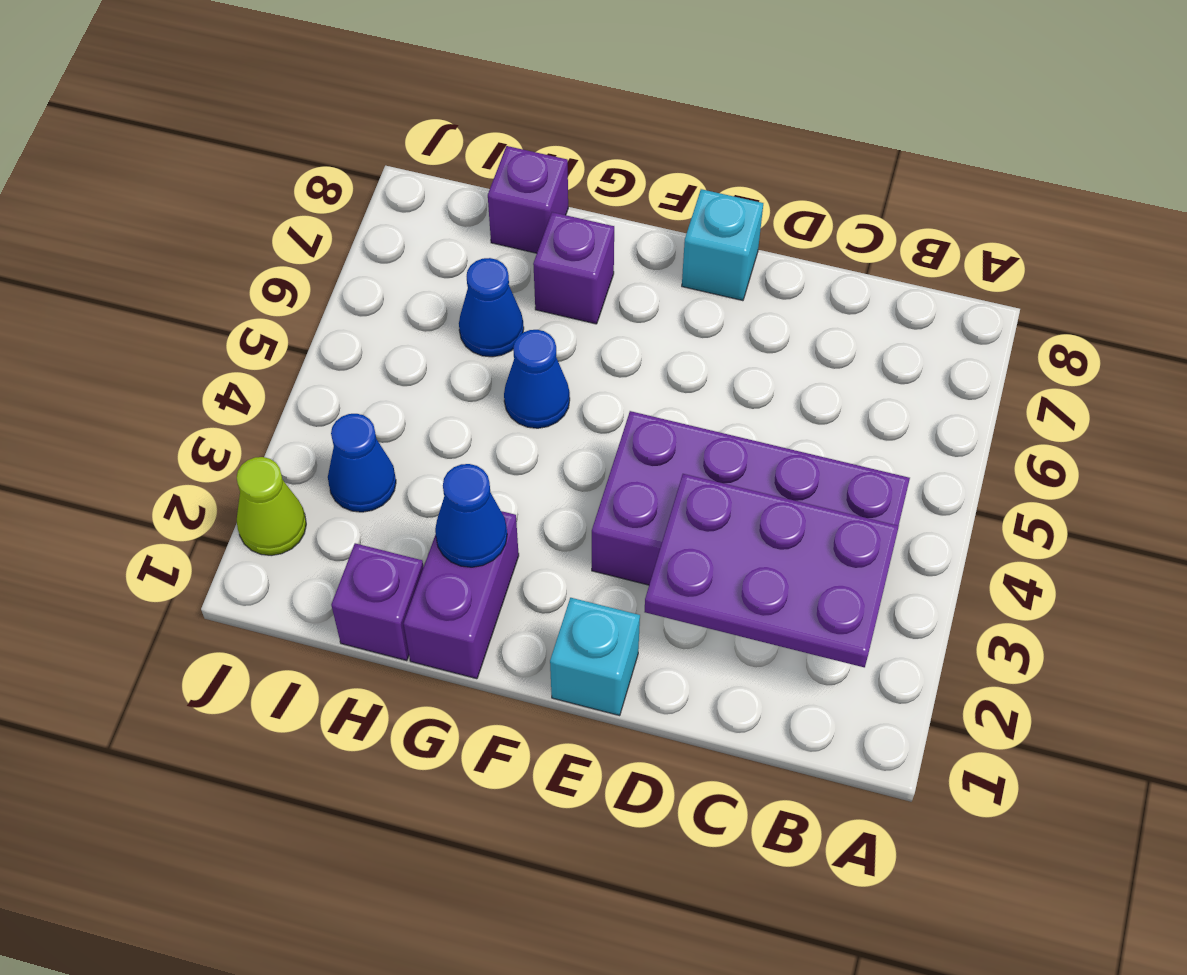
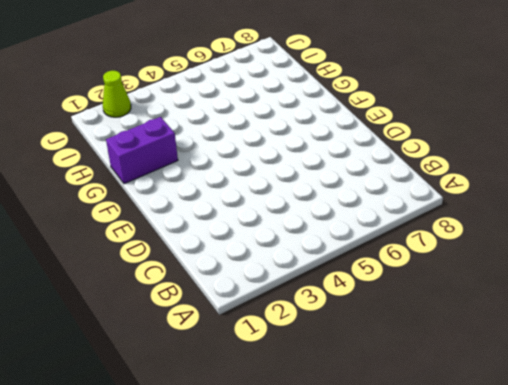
none -> purple 2x4 brick [592,411,910,585]
none -> cyan 1x1 brick [550,598,640,716]
none -> cyan 1x1 brick [682,189,763,301]

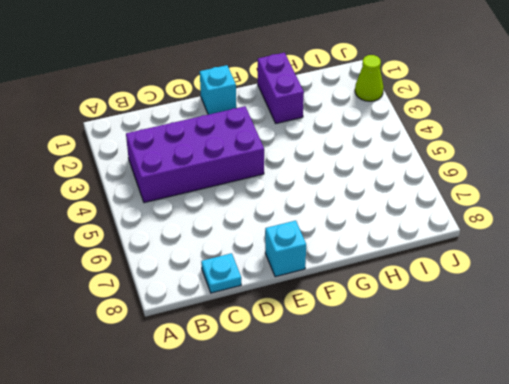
cyan 1x1 plate [201,253,241,293] -> none
none -> blue 1x1 cone [504,330,570,428]
none -> purple 1x1 brick [533,212,614,324]
none -> purple 1x1 brick [331,543,424,661]

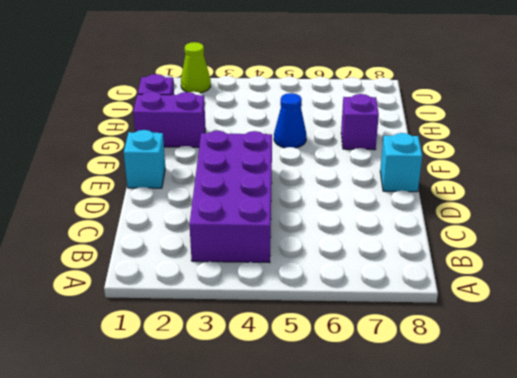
none -> blue 1x1 cone [459,258,524,357]
none -> purple 1x1 brick [488,146,568,253]
none -> blue 1x1 cone [328,414,396,512]

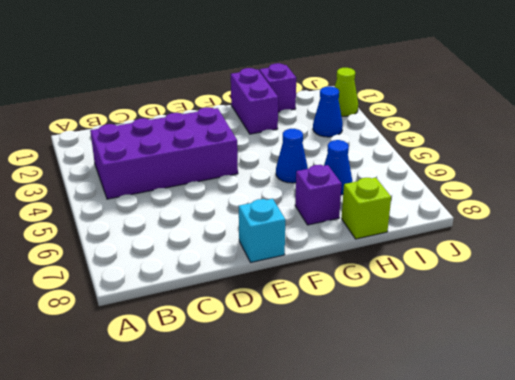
lime 1x1 brick [342,178,391,239] -> purple 1x1 brick [488,146,568,253]
none -> cyan 1x1 brick [550,598,640,716]
none -> purple 2x3 plate [645,474,899,667]
none -> blue 1x1 cone [435,464,507,567]

